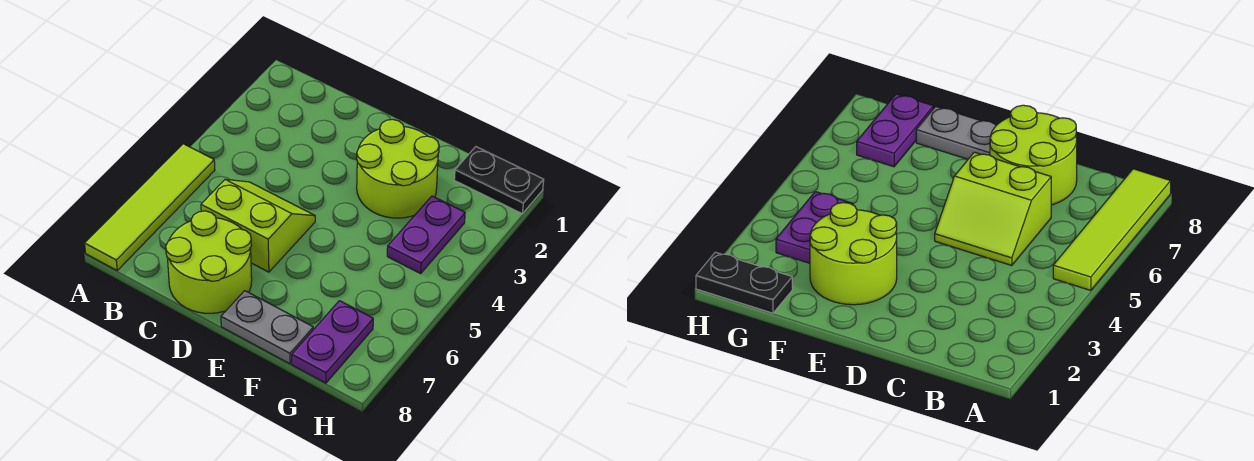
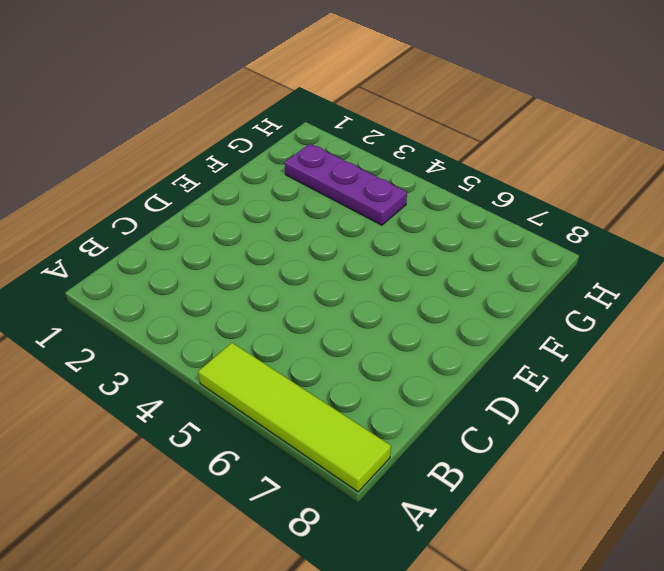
purple 1x3 plate [285,144,407,225] -> purple 1x2 plate [387,196,465,274]
none -> lime 2x2 slope [201,179,315,272]
none -> lime 2x2 round brick [166,211,252,313]

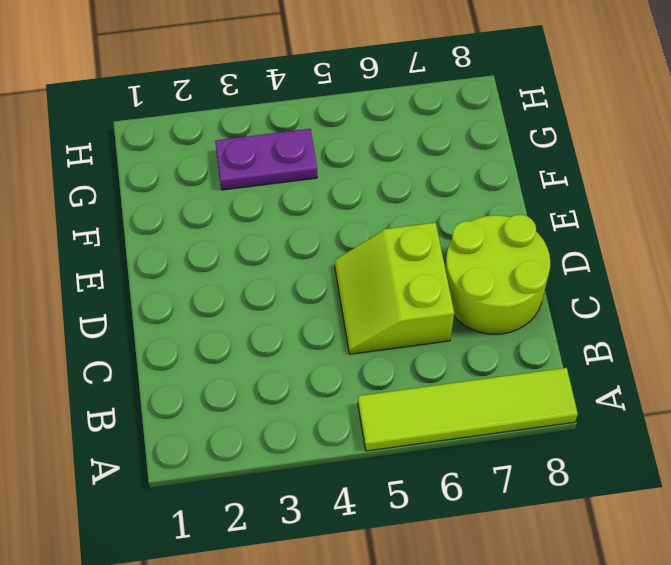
none -> lime 2x2 round brick [357,119,439,218]
none -> grey 1x2 plate [221,291,313,364]

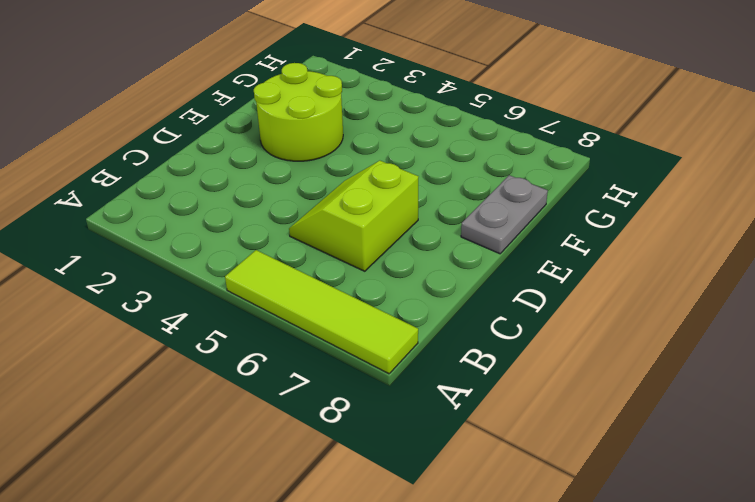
none -> lime 2x2 round brick [166,211,252,313]
none -> black 1x2 plate [454,147,544,214]

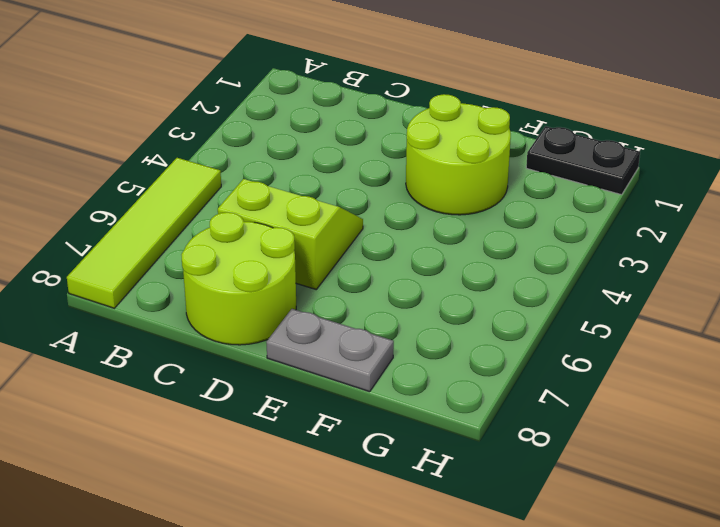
none -> purple 1x2 plate [387,196,465,274]
none -> purple 1x2 plate [292,301,373,383]

